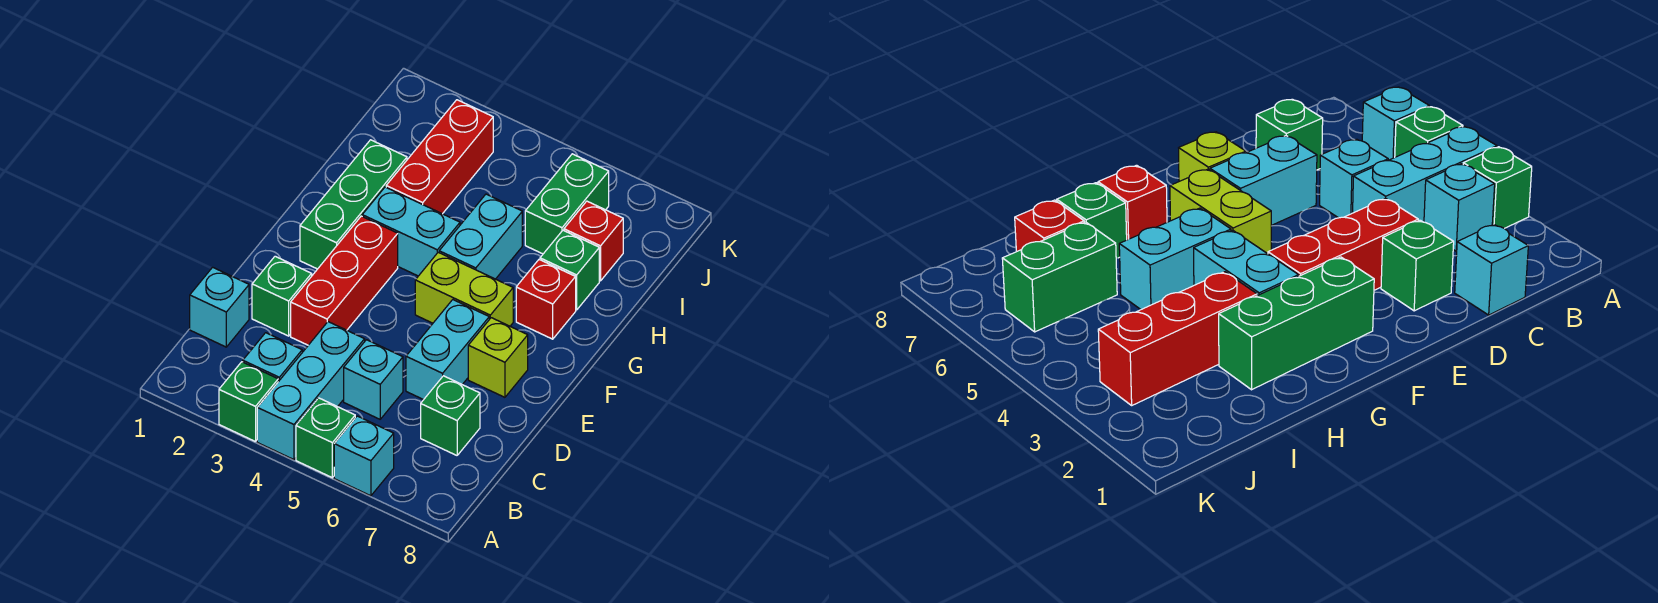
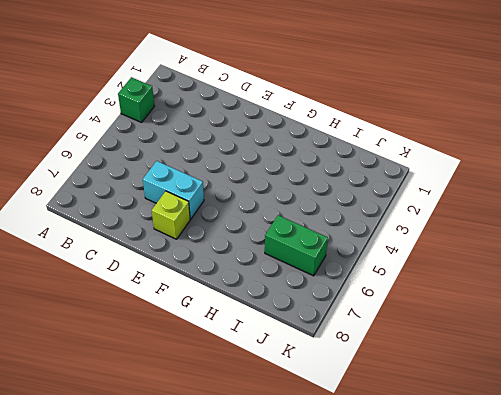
none -> cyan 1x3 brick [257,322,365,460]
none -> green 1x1 brick [296,398,355,478]
none -> cyan 1x1 brick [334,416,394,496]

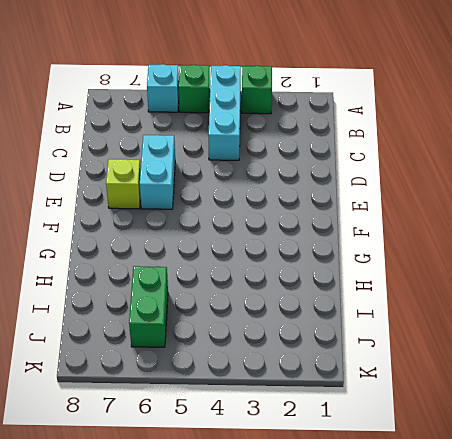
none -> cyan 1x1 brick [243,333,302,382]
none -> cyan 1x1 brick [190,267,249,347]
none -> cyan 1x1 brick [344,340,403,419]

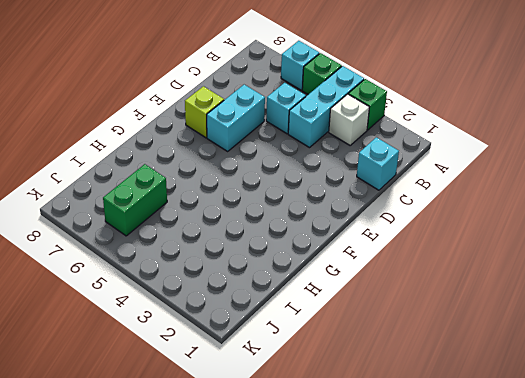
white 1x1 brick [329,94,369,145] -> cyan 1x1 brick [243,333,302,382]
none -> green 1x1 brick [421,376,480,455]
none -> green 1x1 brick [252,256,312,336]
none -> red 1x3 brick [291,216,398,345]

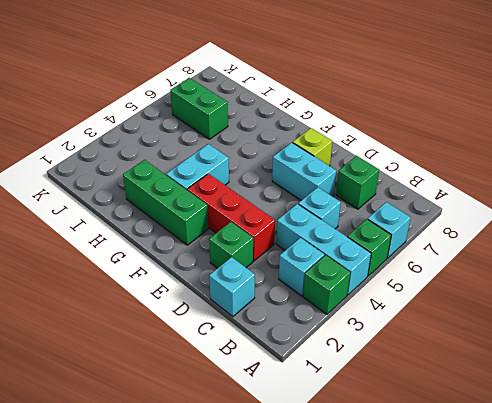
none -> lime 1x2 brick [415,252,513,326]
none -> cyan 1x2 brick [439,194,522,279]
none -> red 1x1 brick [516,260,576,339]

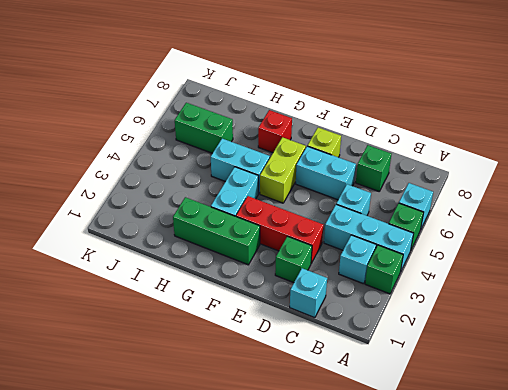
none -> red 1x3 brick [386,100,493,214]
none -> green 1x1 brick [540,230,599,310]
none -> red 1x1 brick [564,201,623,281]

